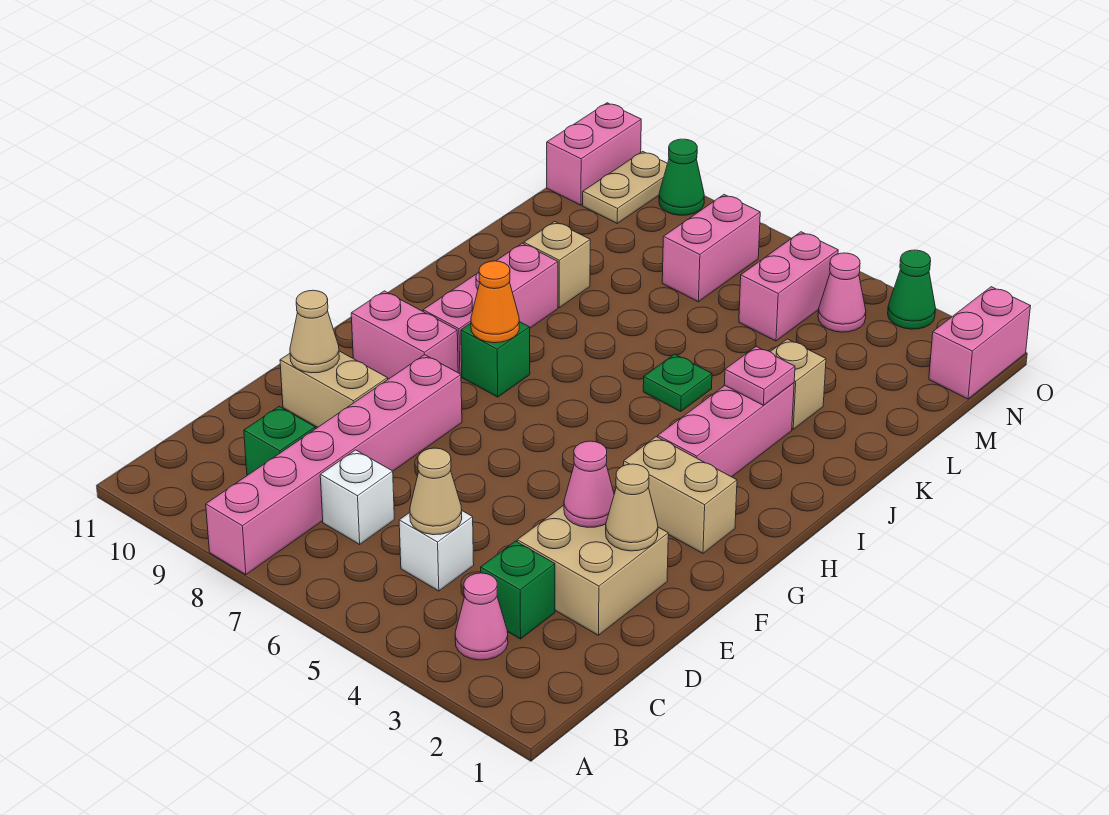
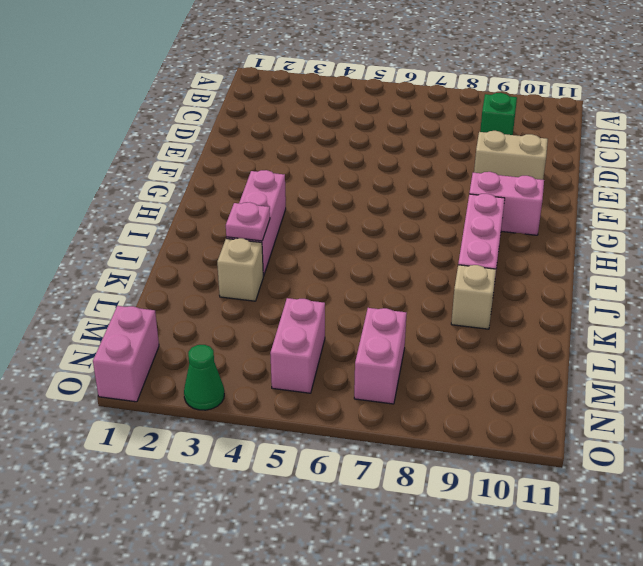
none -> pink 1x6 brick [206,355,462,575]
none -> pink 1x1 cone [455,573,508,660]
none -> green 1x1 brick [481,541,555,639]
none -> white 1x1 brick [399,511,474,591]

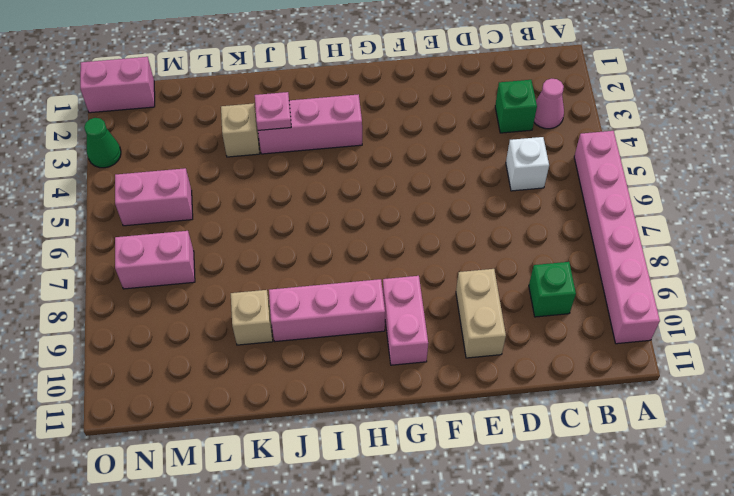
pink 1x6 brick [574,131,660,344] -> pink 1x6 brick turned to [206,355,462,575]
none -> white 1x1 brick [320,450,394,544]
none -> tan 2x2 brick [517,505,668,635]
none -> tan 1x2 brick [623,437,737,553]
none -> green 1x1 brick [461,322,530,397]

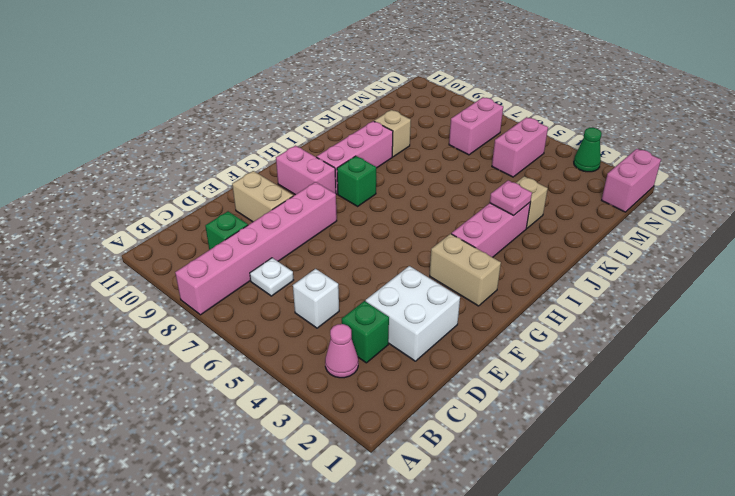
white 1x1 plate [250,258,293,296] -> white 1x1 brick [320,450,394,544]
white 2x2 brick [366,266,460,361] -> tan 2x2 brick [517,505,668,635]
none -> green 1x1 plate [643,354,712,412]
none -> pink 1x1 cone [818,253,866,332]
none -> tan 1x2 plate [583,151,667,223]
none -> pink 1x2 brick [547,103,641,205]

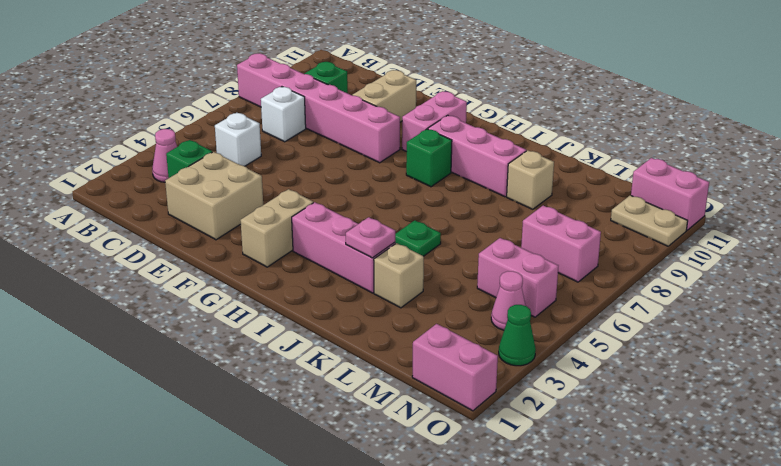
none -> green 1x1 cone [659,139,704,215]
none -> tan 1x1 cone [410,448,462,535]
none -> tan 1x1 cone [606,464,658,551]
none -> pink 1x1 cone [564,441,614,527]

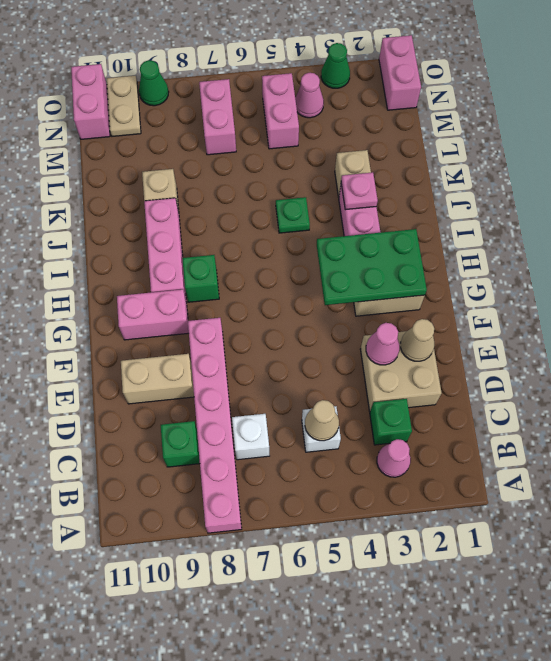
green 2x3 plate [317,229,427,305] -> none
none -> tan 1x1 cone [290,290,339,373]
none -> orange 1x1 cone [471,261,519,343]

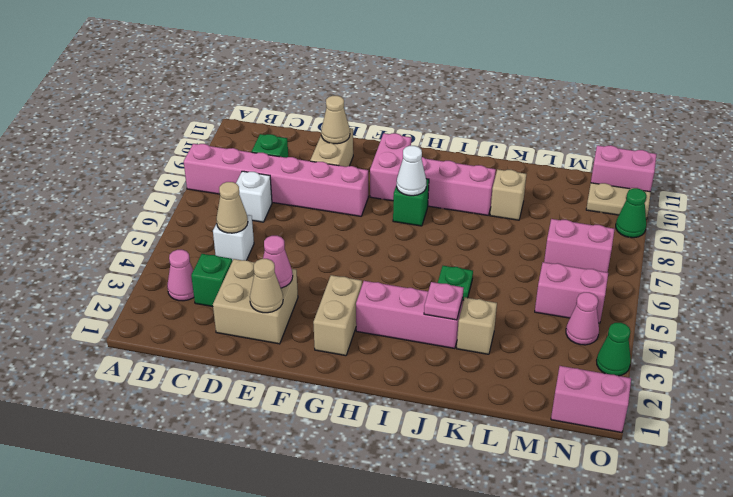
white 1x1 cone [397,146,426,196] -> orange 1x1 cone [471,261,519,343]

